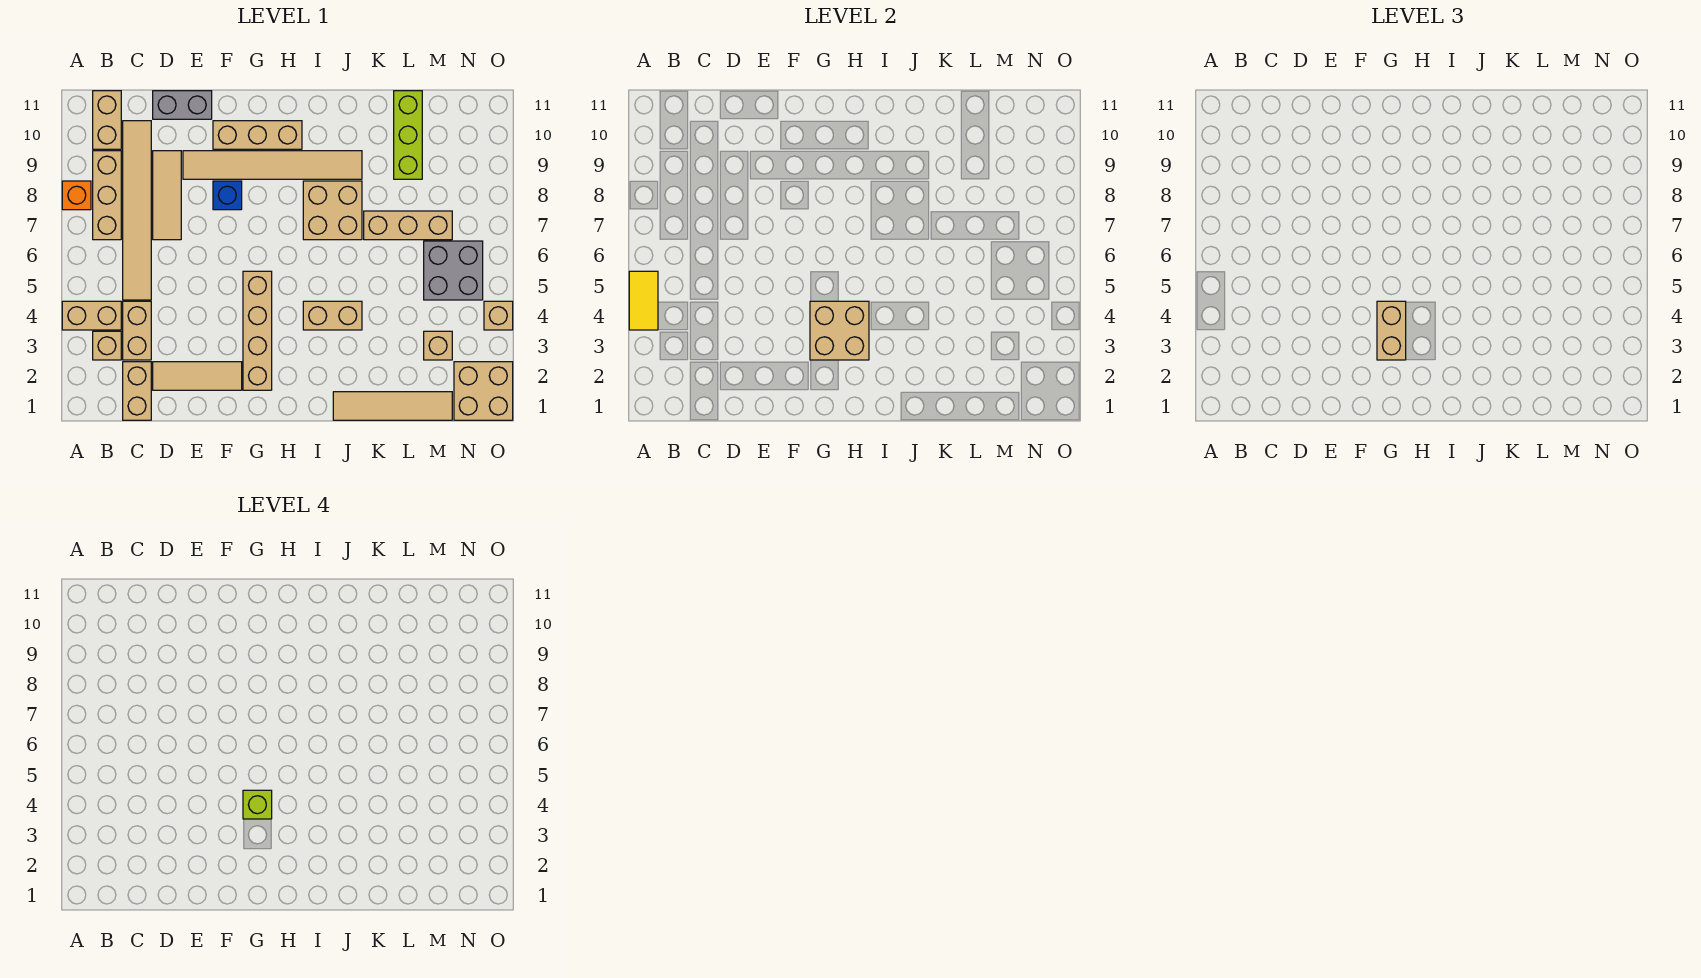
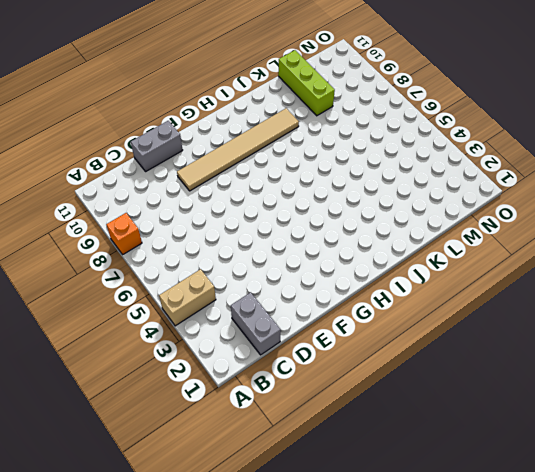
grey 1x2 brick [231,292,281,355] -> tan 1x2 brick [123,362,151,420]
none -> tan 1x1 brick [93,331,121,360]
none -> tan 1x3 brick [93,151,121,240]
none -> tan 1x2 brick [93,91,121,149]

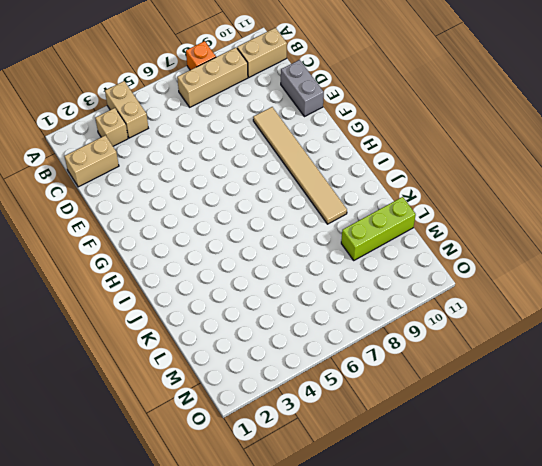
none -> tan 1x2 brick [123,301,151,360]
none -> tan 1x6 tile [123,121,151,300]
none -> tan 1x3 tile [153,362,242,390]

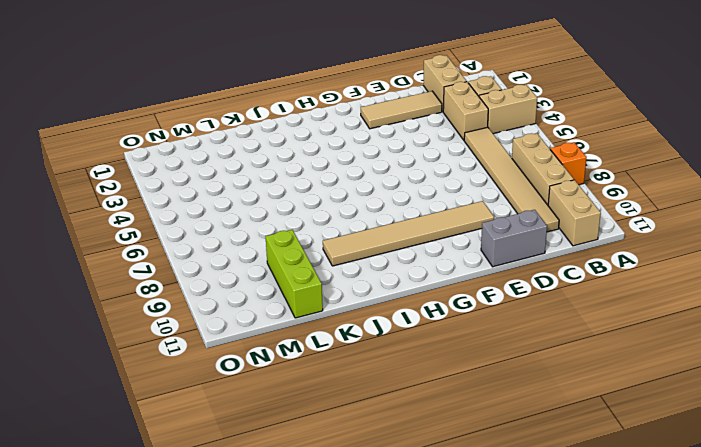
none -> tan 1x3 tile [153,151,181,240]
none -> blue 1x1 brick [213,181,242,210]
none -> tan 1x3 brick [213,121,302,149]

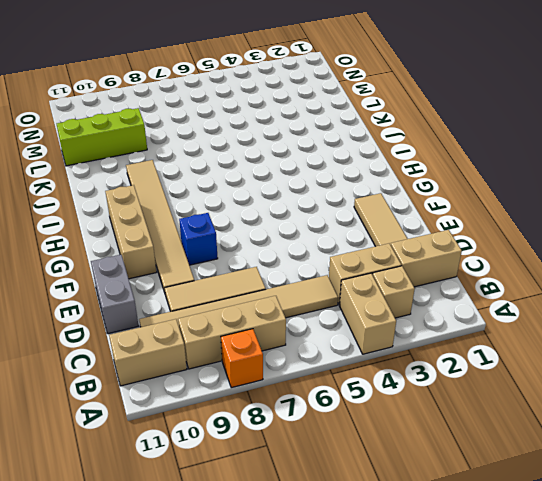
none -> tan 1x4 brick [243,271,272,390]
none -> tan 1x2 brick [303,301,362,330]
none -> tan 2x2 brick [303,181,362,240]

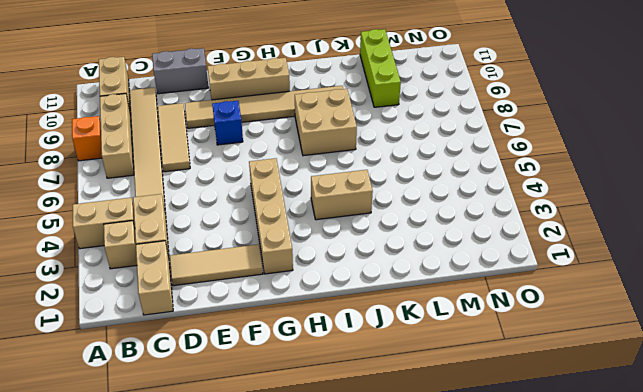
none -> tan 1x4 tile [333,392,452,420]
none -> tan 1x3 brick [364,211,452,240]
none -> tan 1x1 brick [424,331,452,360]

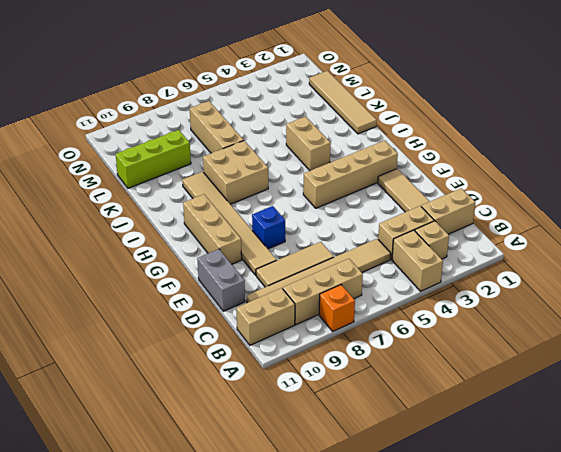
none -> tan 1x1 brick [424,331,452,360]
none -> grey 2x2 brick [424,241,483,300]
none -> tan 2x2 brick [454,362,513,420]

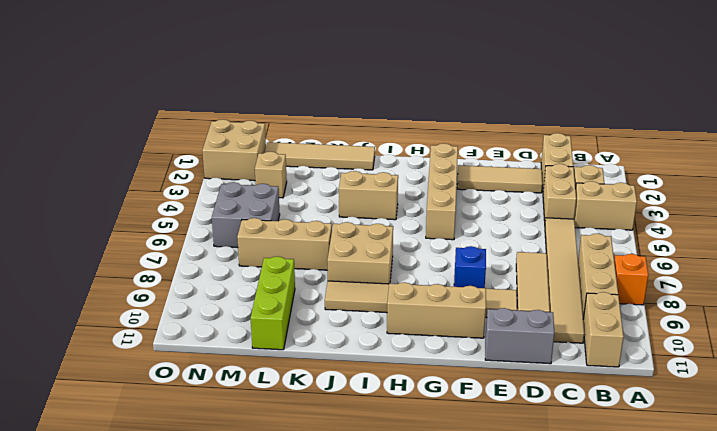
none -> tan 1x1 brick [484,301,513,330]
none -> yellow 1x2 tile [629,271,658,330]
none -> tan 2x2 brick [810,301,869,360]

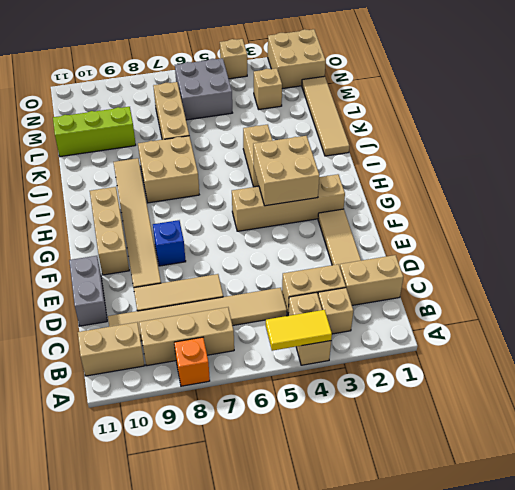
none -> tan 1x2 brick [1377,301,1406,360]
none -> lime 1x1 brick [243,790,272,819]

